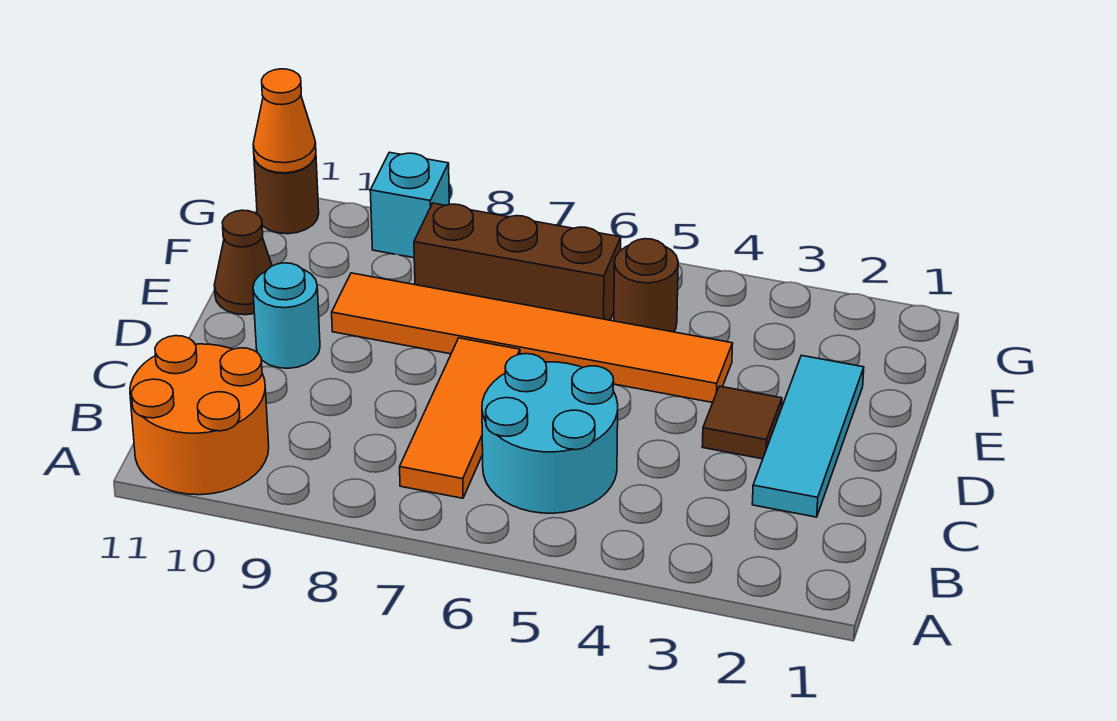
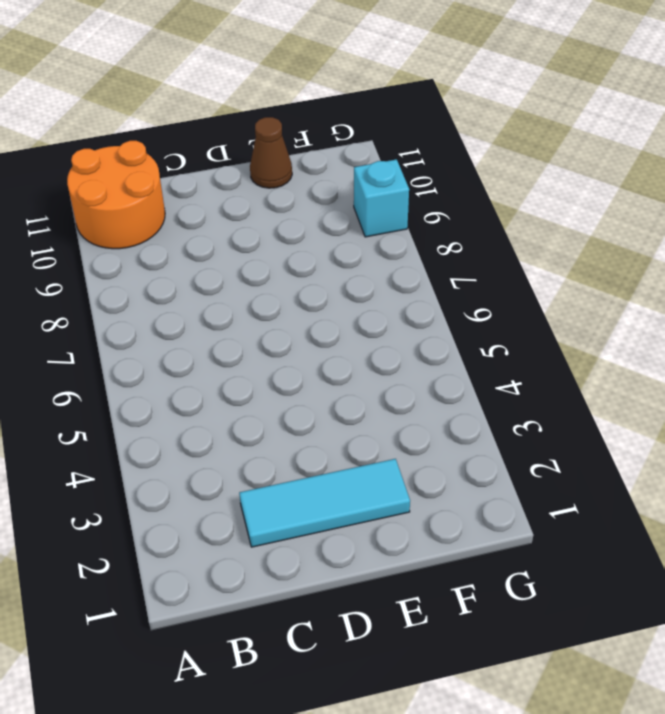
none -> cyan 2x2 round brick [482,354,618,513]
none -> orange 1x3 tile [400,338,520,498]
none -> brown 1x1 tile [702,386,782,459]

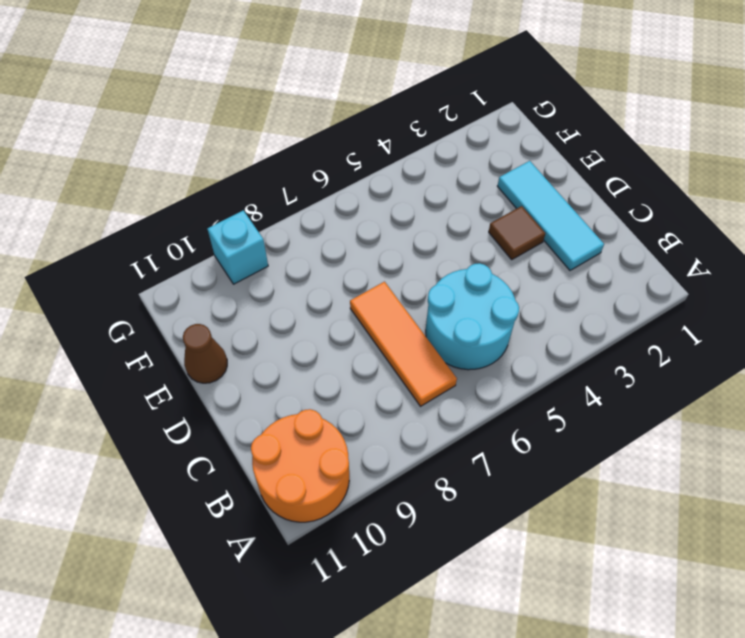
none -> cyan 1x1 round brick [253,263,320,368]
none -> orange 1x6 tile [332,273,733,403]
none -> brown 1x1 round brick [614,239,678,332]

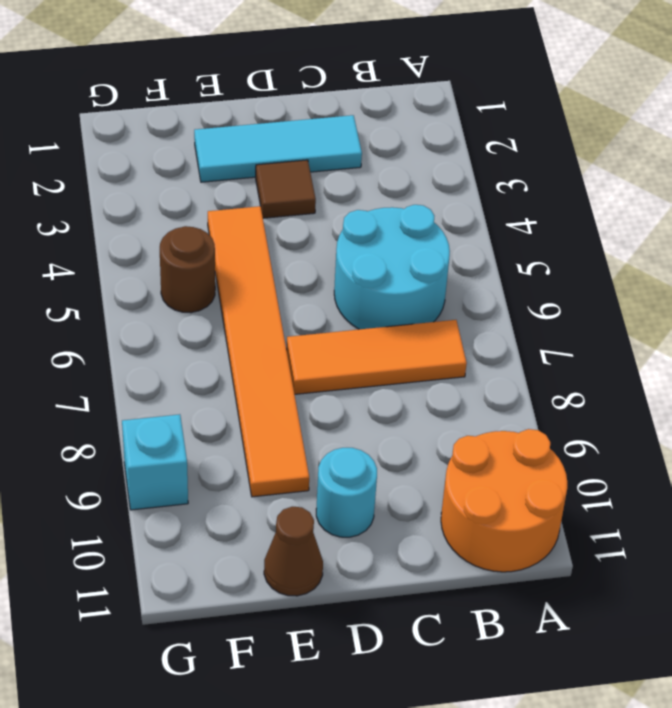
none -> brown 1x3 brick [414,203,621,320]
none -> brown 1x1 round brick [254,155,319,234]
none -> orange 1x1 cone [253,69,316,173]

